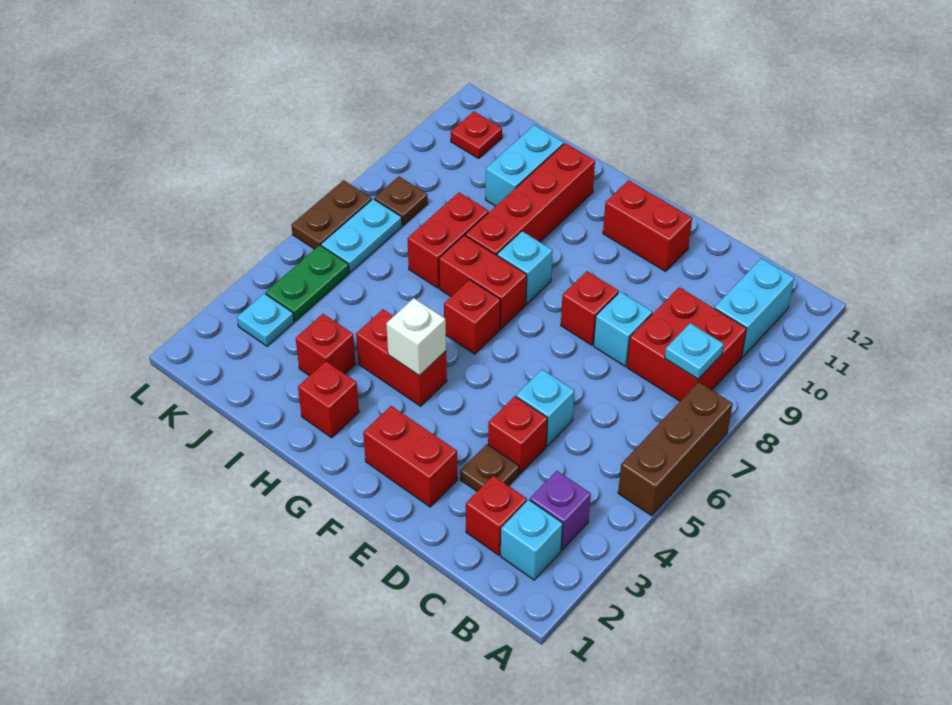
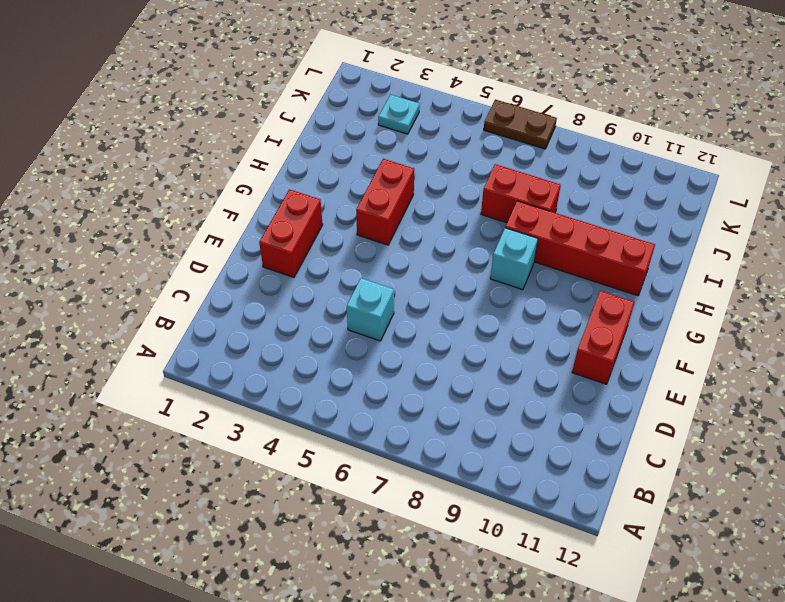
none -> brown 1x3 brick [618,382,733,516]
none -> cyan 1x1 brick [501,500,563,580]
none -> purple 1x1 brick [530,471,591,550]
none -> red 2x2 brick [627,287,747,401]

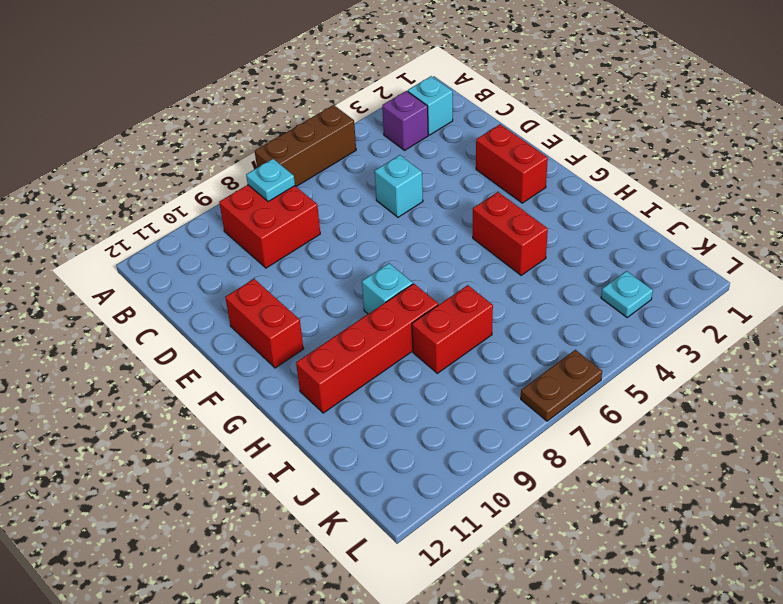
none -> cyan 1x2 brick [714,258,794,357]
none -> red 1x1 brick [466,476,527,555]
none -> brown 1x1 plate [460,444,519,491]
none -> red 1x1 brick [488,396,547,474]

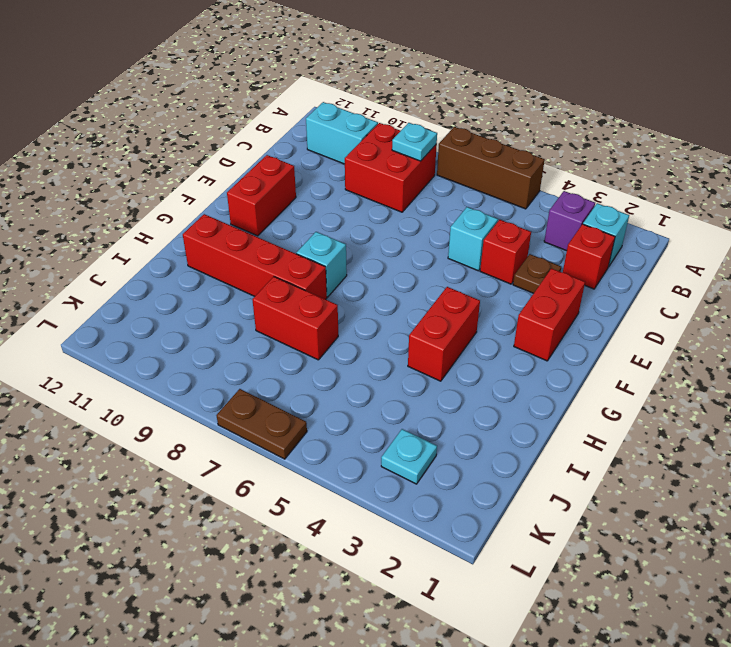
none -> cyan 1x1 brick [594,292,652,366]
none -> red 1x1 brick [561,271,619,345]
none -> red 1x1 brick [444,280,500,354]
none -> red 1x2 brick [439,235,527,329]

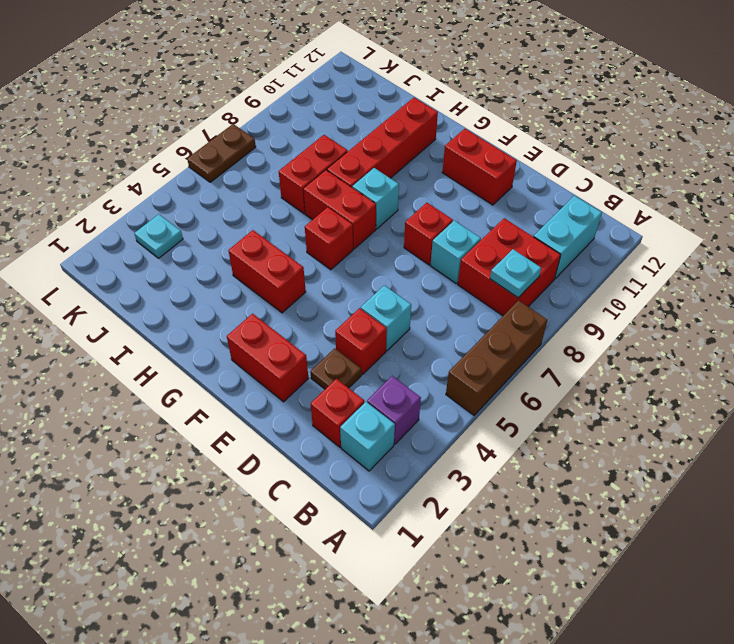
none -> red 1x1 brick [298,361,359,438]
none -> red 1x1 brick [296,314,356,376]
none -> cyan 1x2 brick [486,125,564,206]
none -> green 1x2 plate [266,245,349,321]

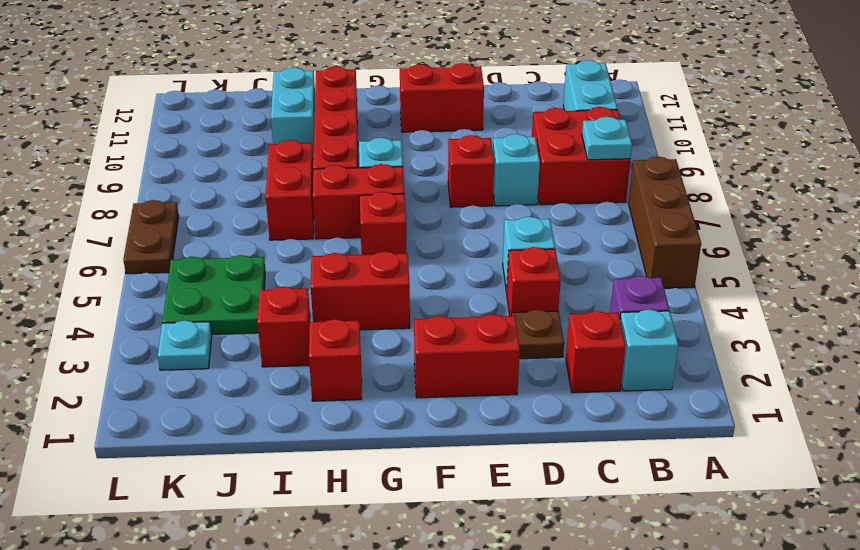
green 2x2 plate [162,255,265,334] -> green 1x2 plate [266,245,349,321]
none -> cyan 1x2 plate [321,199,402,272]
none -> brown 1x1 plate [374,177,428,225]
none -> red 1x1 plate [451,112,502,158]
none -> white 1x1 brick [386,298,446,376]

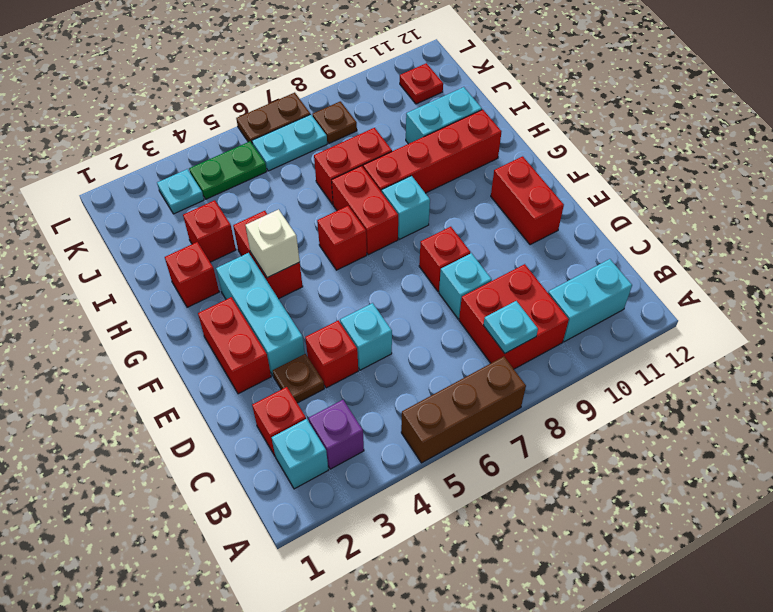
cyan 1x3 brick [216,253,305,375] -> none

